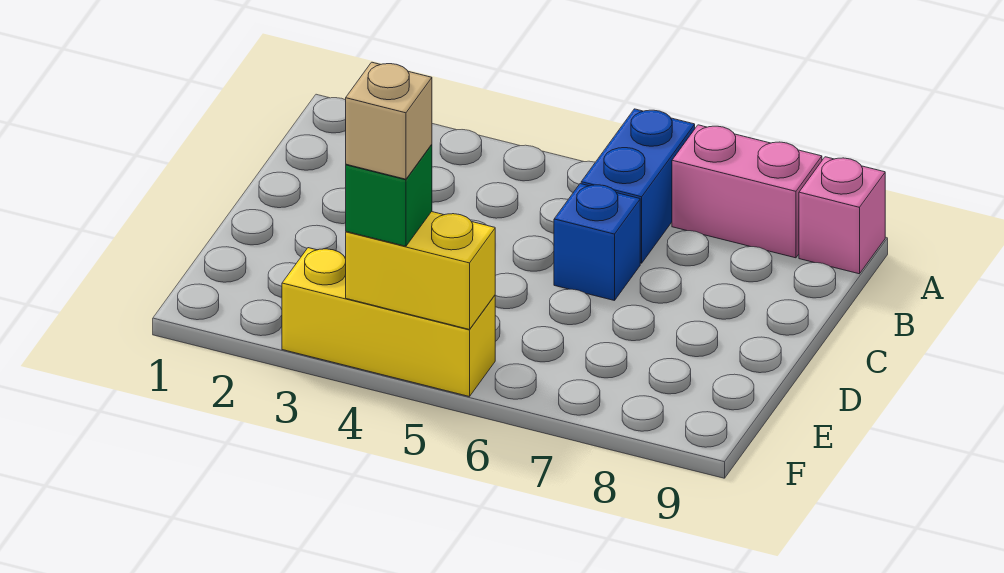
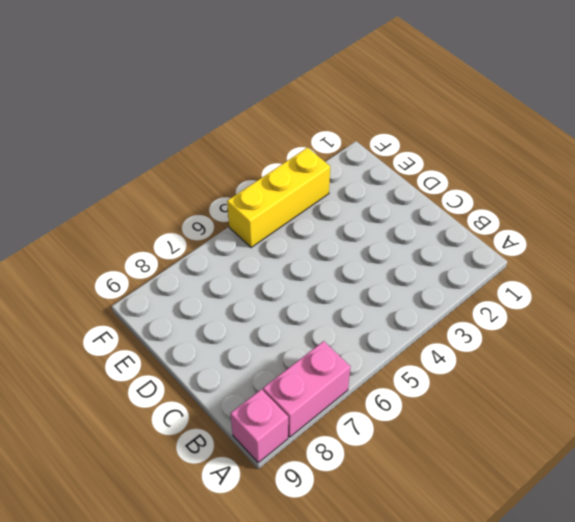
none -> blue 1x2 brick [581,109,695,263]
none -> blue 1x1 brick [554,184,640,301]

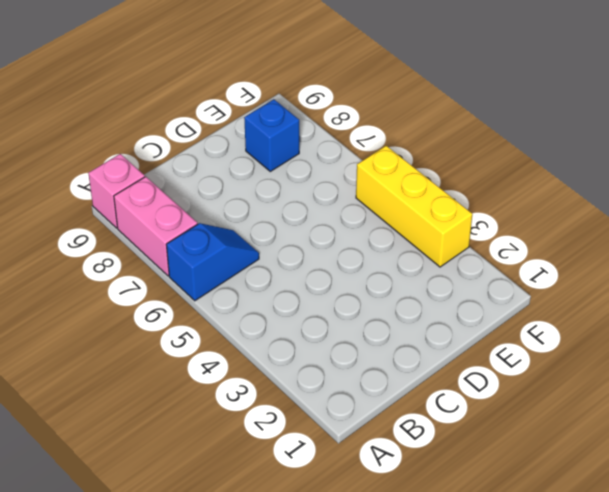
blue 1x2 slope [166,223,259,301] -> blue 1x2 brick [581,109,695,263]
blue 1x1 brick [244,99,299,171] -> blue 1x1 brick moved to [554,184,640,301]
none -> yellow 1x2 brick [346,212,495,329]
none -> green 1x1 brick [346,145,432,246]

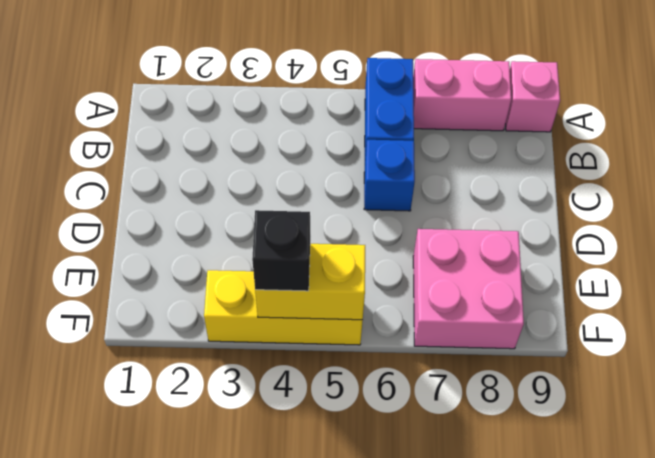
pink 2x2 brick [413,229,524,349] -> none
black 1x1 brick [252,210,310,291] -> green 1x1 brick [346,145,432,246]
none -> tan 1x1 brick [346,62,432,179]

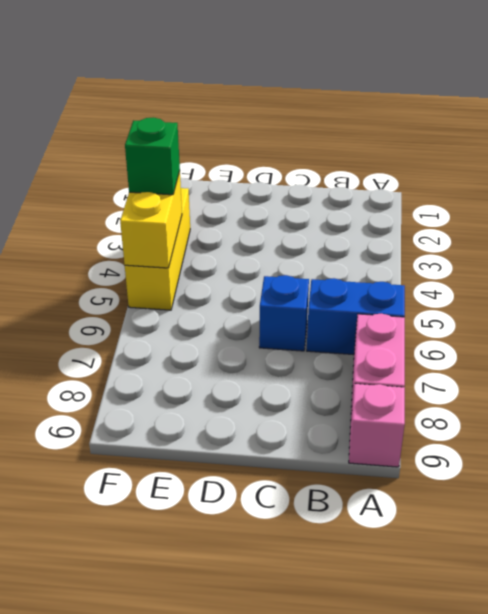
none -> tan 1x1 brick [346,62,432,179]

